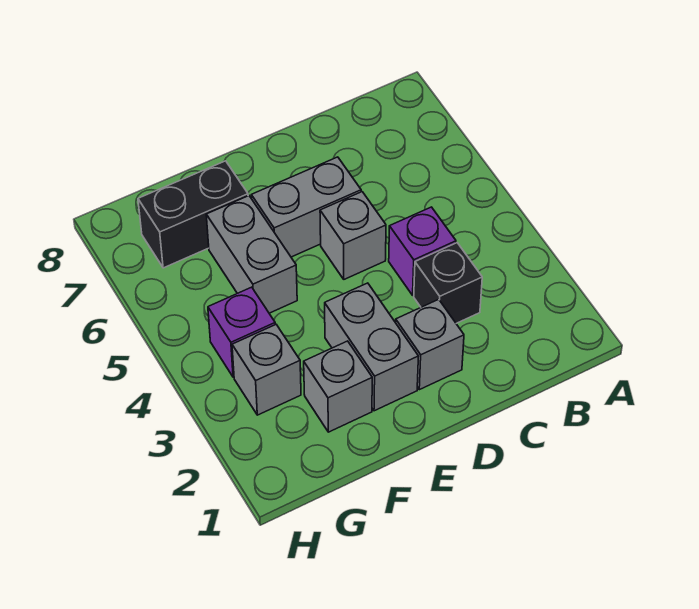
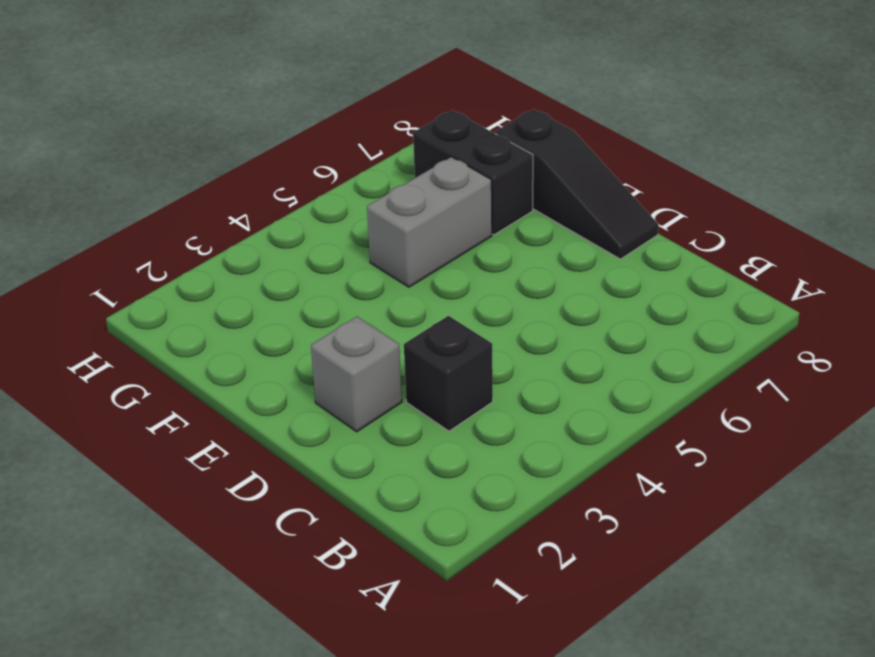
black 1x3 slope [495,109,659,259] -> none
none -> purple 1x1 brick [389,207,456,295]
none -> grey 1x1 brick [320,192,386,279]

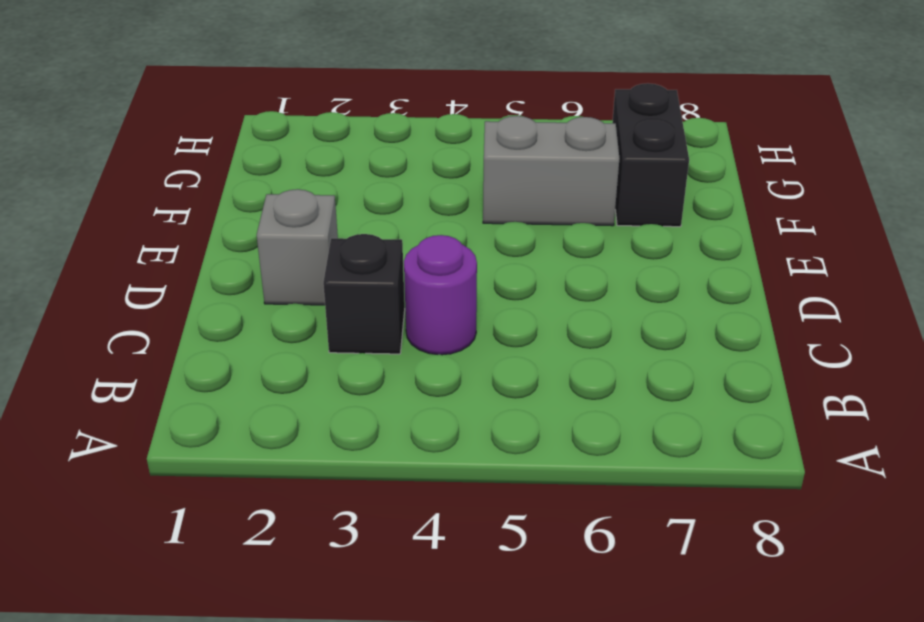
purple 1x1 round brick [404,235,477,355] -> purple 1x1 brick [389,207,456,295]
none -> grey 1x1 brick [320,192,386,279]
none -> grey 1x2 brick [251,157,361,257]

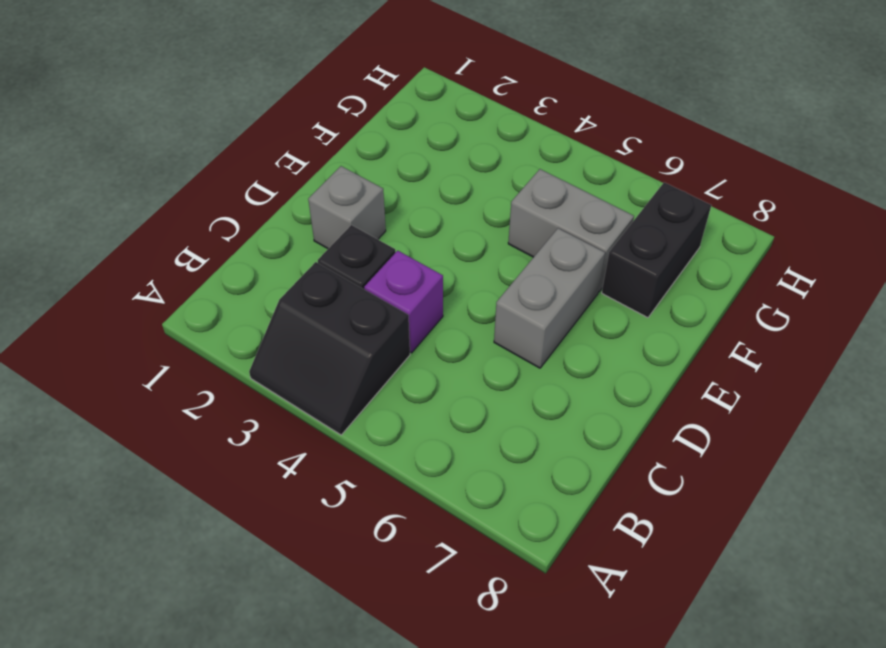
black 2x2 slope [249,262,410,435] -> none
none -> grey 1x1 brick [320,192,386,279]
none -> grey 1x2 brick [325,283,418,411]

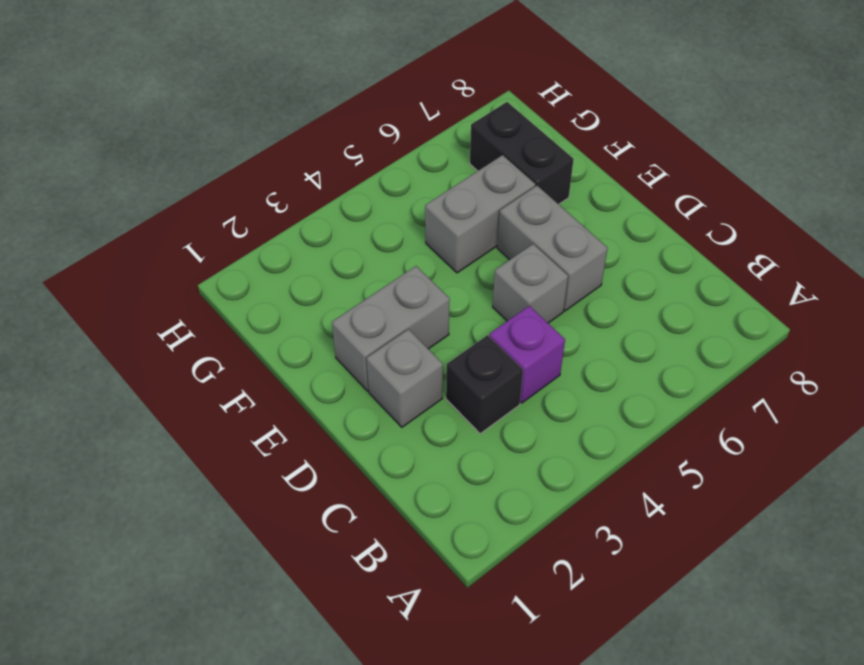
none -> grey 1x1 brick [304,341,372,432]
none -> grey 1x1 brick [232,324,301,415]

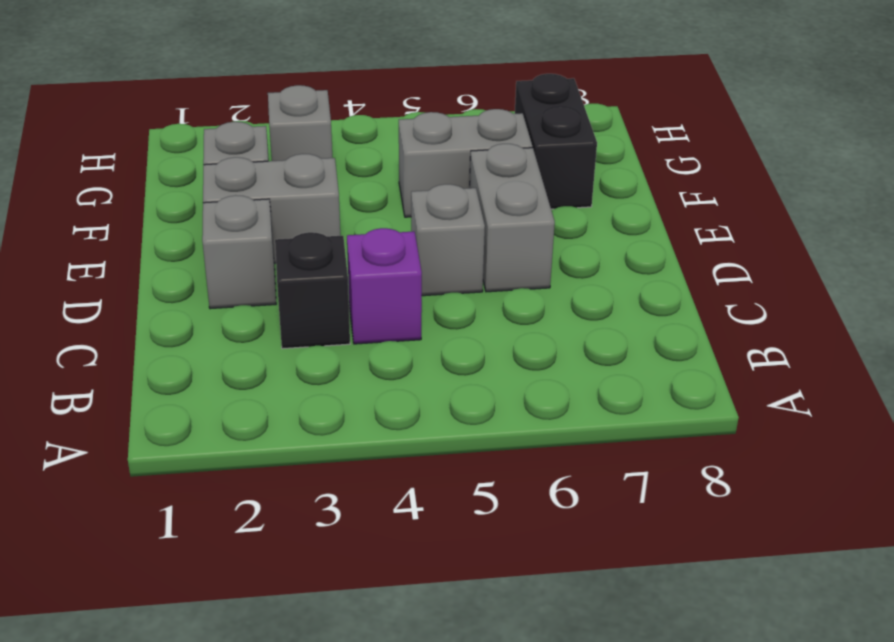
none -> purple 1x1 brick [208,287,275,377]

